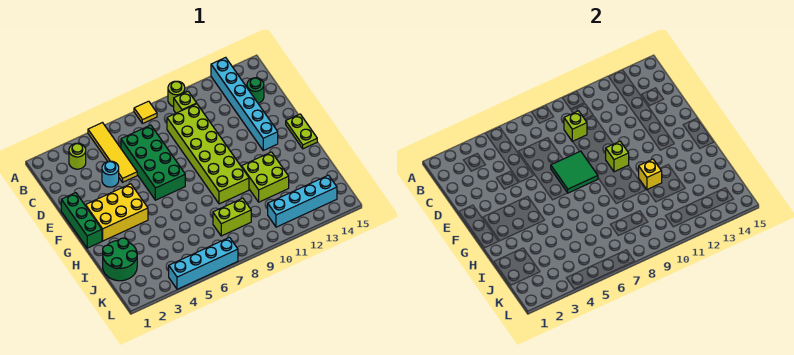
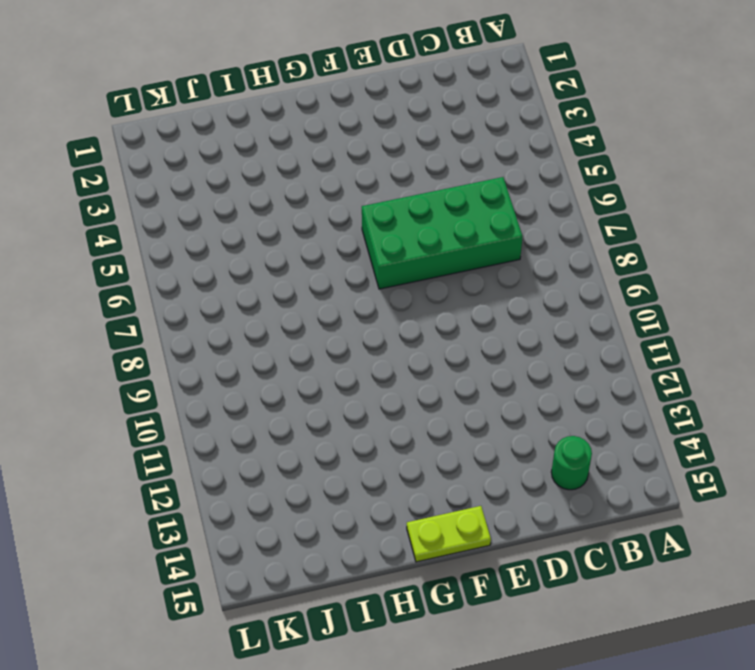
none -> yellow 1x4 tile [88,123,137,182]
none -> yellow 1x1 tile [134,101,157,124]
none -> lime 1x1 round brick [168,81,185,107]

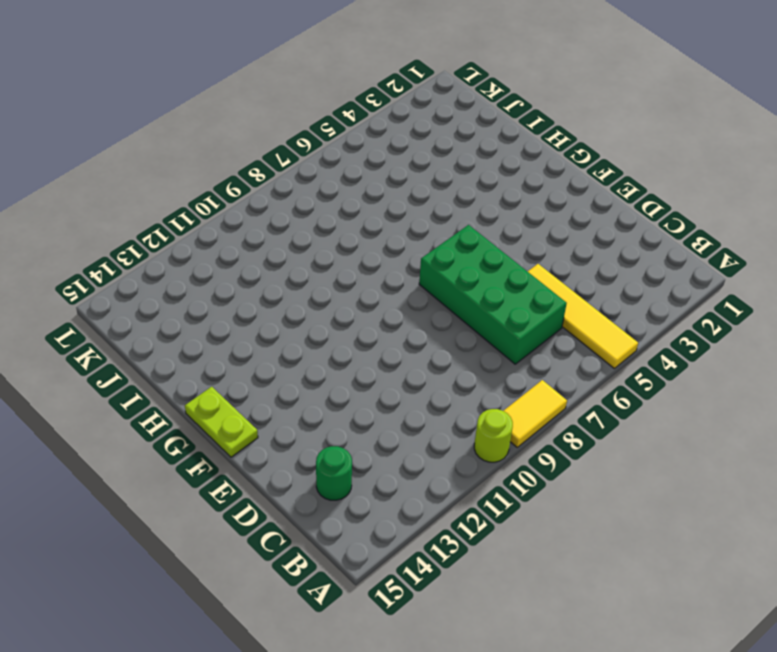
yellow 1x2 tile [504,380,567,447] -> yellow 1x1 tile [134,101,157,124]
none -> cyan 1x6 brick [211,57,278,150]
none -> lime 1x1 round brick [69,143,86,169]
none -> lime 1x1 brick [174,92,197,113]

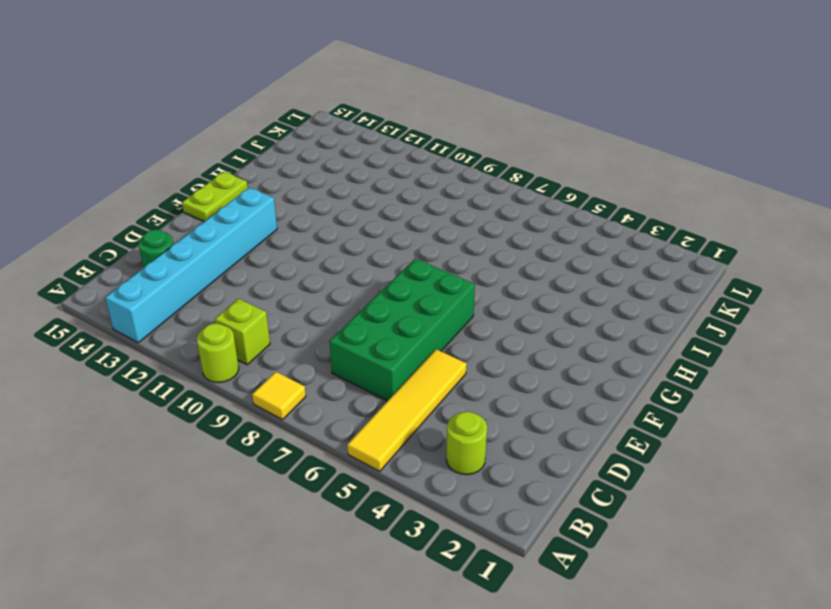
none -> lime 2x6 brick [167,104,249,204]
none -> cyan 1x1 round brick [102,161,119,187]
none -> green 1x3 brick [61,193,102,248]

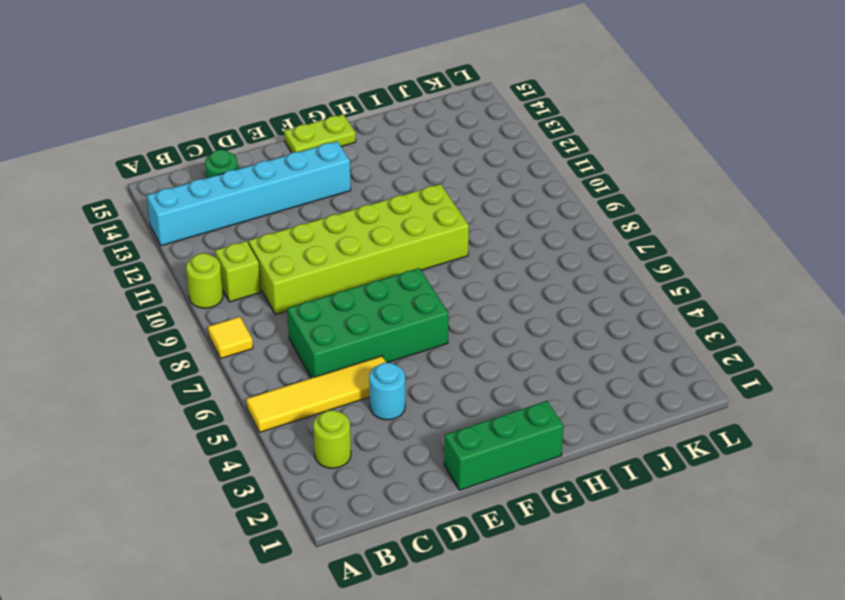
none -> yellow 2x3 brick [86,184,148,241]
none -> lime 2x2 brick [242,152,289,202]
none -> green 2x2 round brick [103,238,137,281]

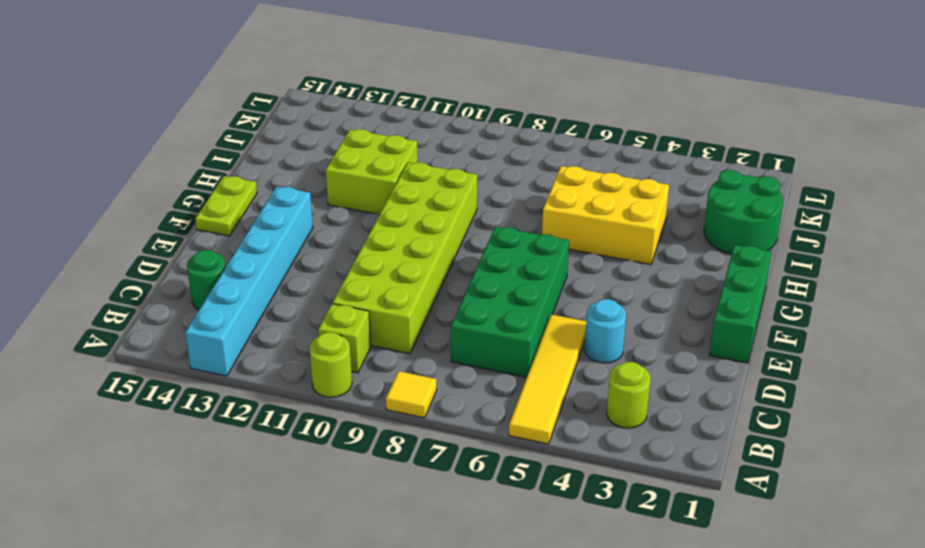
yellow 2x3 brick [542,166,669,264] -> yellow 2x3 brick moved to [86,184,148,241]
none -> lime 1x2 brick [213,198,251,236]
none -> cyan 1x4 brick [268,175,337,227]
none -> cyan 1x4 brick [169,237,238,289]

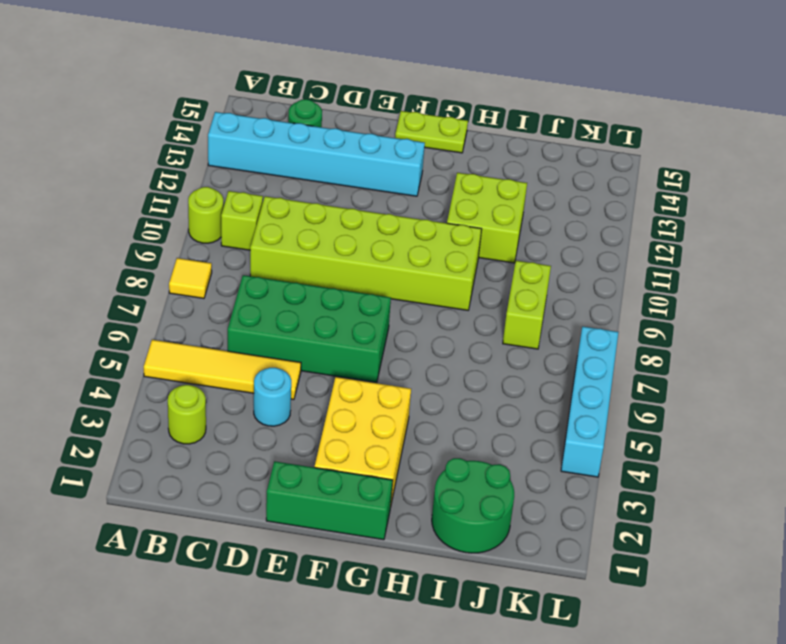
none -> cyan 1x4 brick [268,175,337,227]
none -> lime 1x1 brick [564,111,587,142]
none -> green 2x2 tile [551,151,598,193]

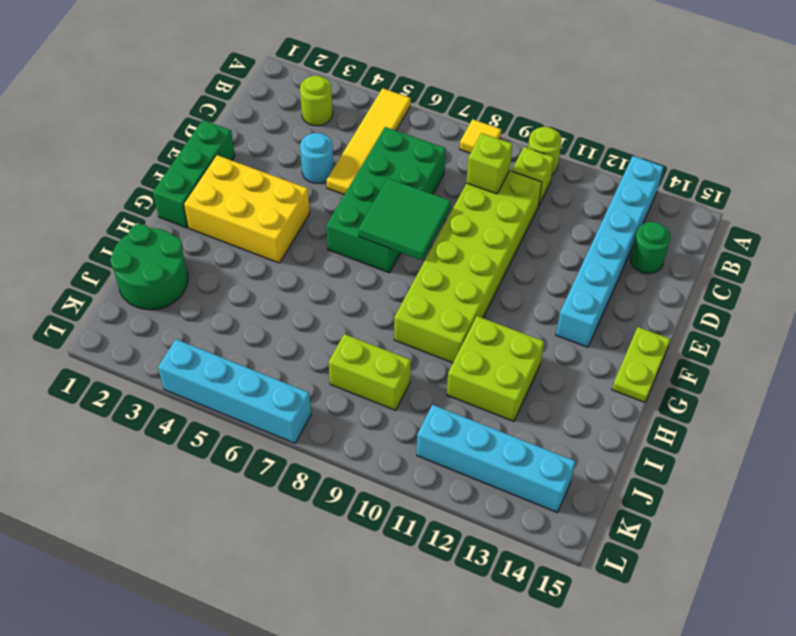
none -> lime 1x1 brick [606,141,629,172]
none -> yellow 1x1 brick [639,159,662,190]

